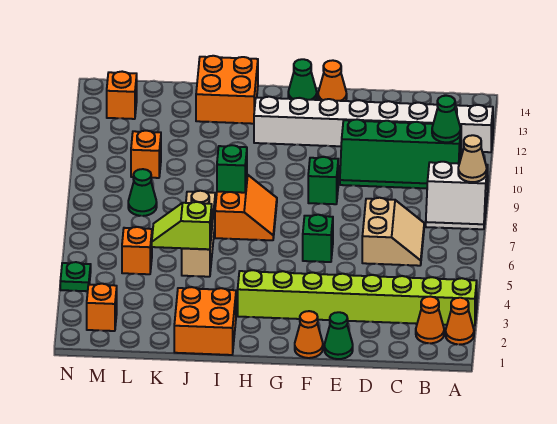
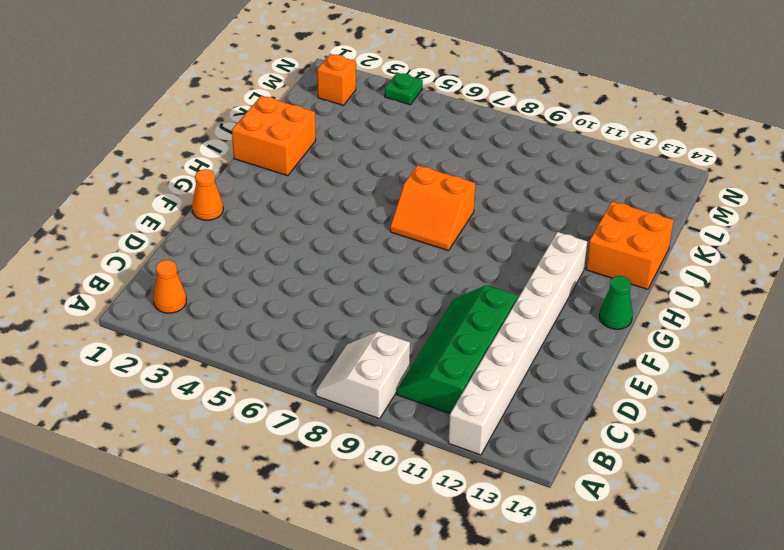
none -> orange 1x1 cone [446,298,474,345]
none -> lime 1x8 brick [238,270,477,326]
none -> tan 2x2 slope [362,198,424,266]

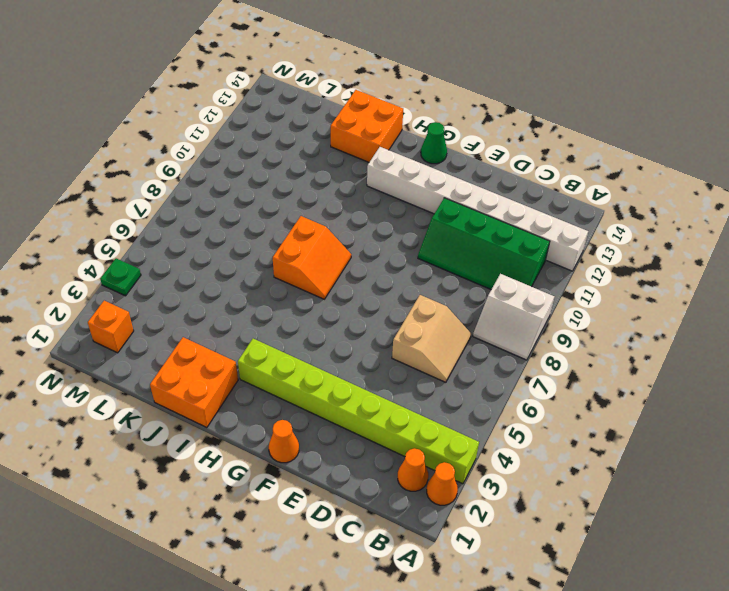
none -> green 1x1 cone [324,312,353,359]
none -> green 1x1 brick [303,215,333,262]
none -> green 1x1 brick [308,157,338,204]

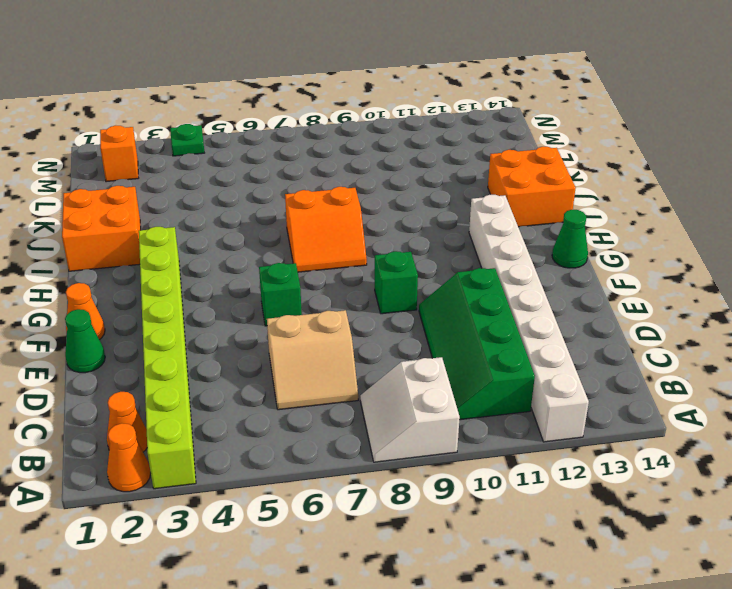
none -> orange 1x1 cone [318,60,347,101]
none -> tan 1x3 brick [182,191,215,277]
none -> orange 1x1 brick [122,227,152,274]

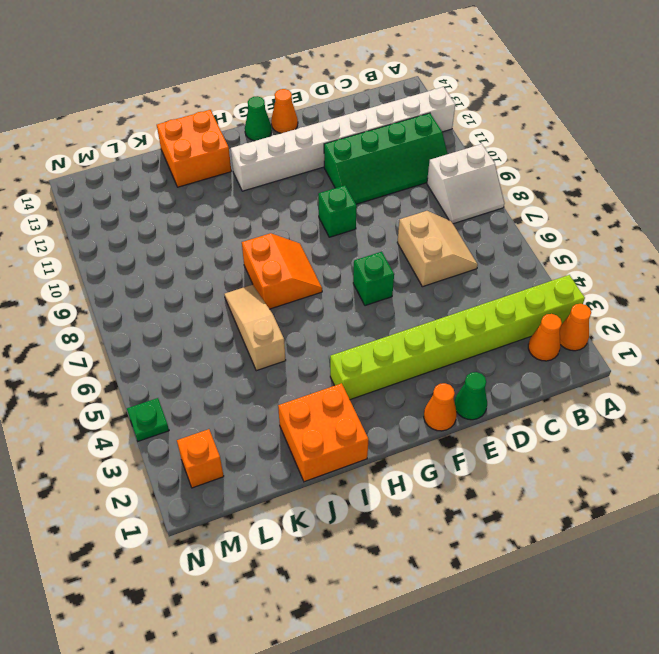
tan 1x3 slope [224,285,286,371] -> tan 1x3 brick [182,191,215,277]
none -> orange 1x1 brick [122,227,152,274]
none -> green 1x1 cone [128,169,157,216]
none -> orange 1x1 brick [131,131,161,178]

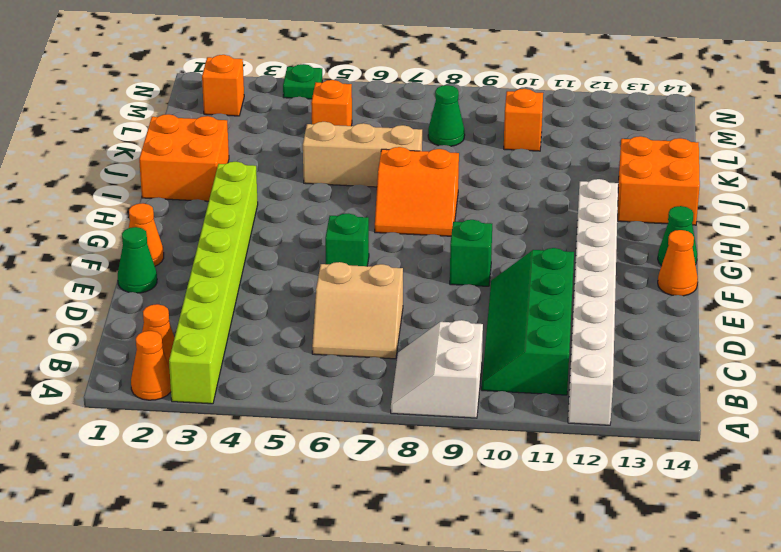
none -> orange 1x1 brick [107,72,137,119]
none -> tan 1x1 cone [458,135,487,182]
none -> green 1x1 cone [432,96,460,142]

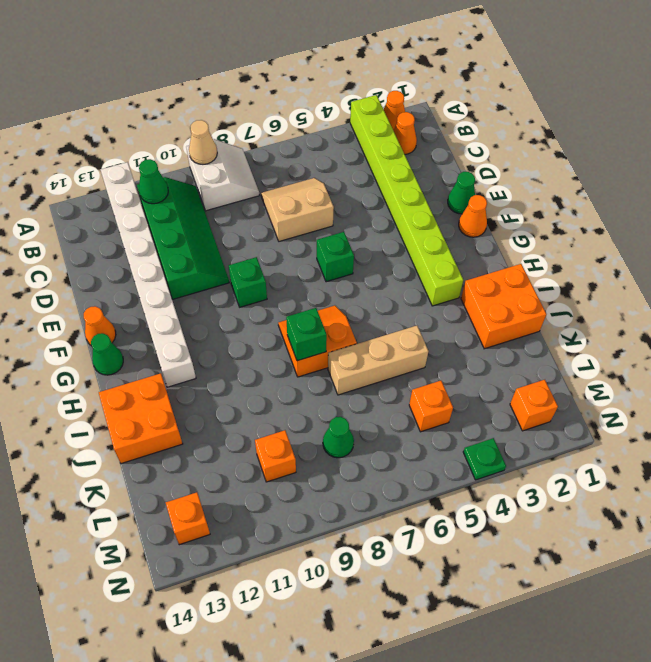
none -> lime 1x2 slope [152,202,212,249]

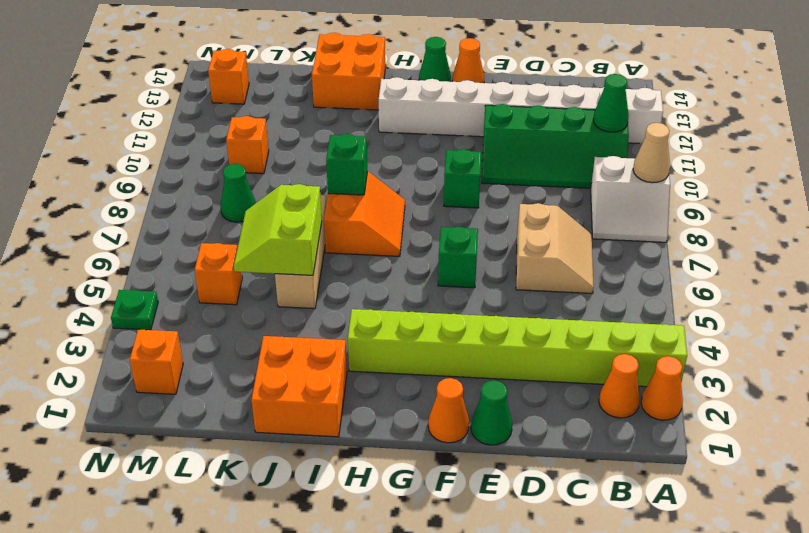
lime 2x2 slope [234,184,322,275] -> lime 1x2 slope [152,202,212,249]

